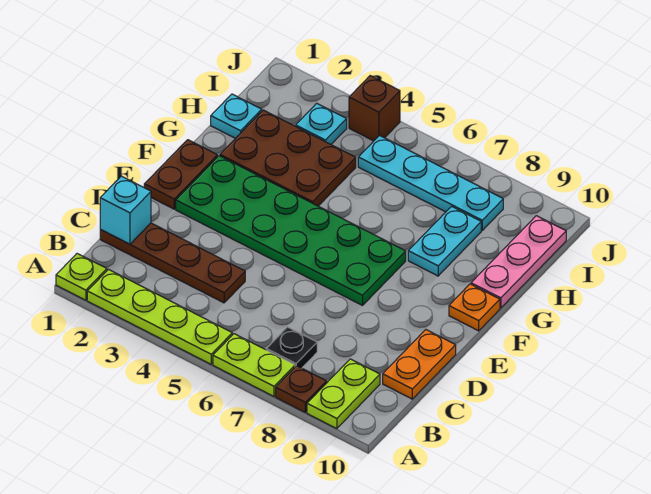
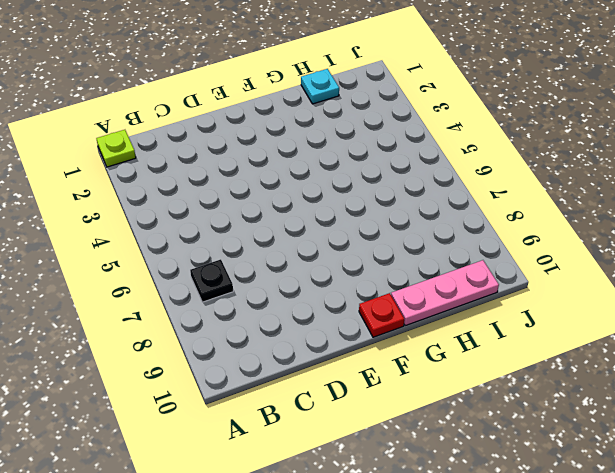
red 1x1 plate [359,293,404,337] -> orange 1x1 plate [449,284,500,331]
none -> lime 1x4 plate [87,270,232,364]
none -> lime 1x2 plate [213,334,295,396]
none -> brown 1x1 plate [276,366,327,412]

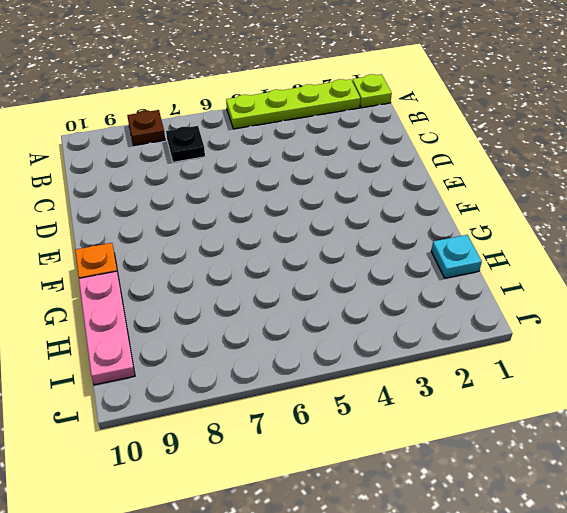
none -> lime 1x2 plate [213,334,295,396]
none -> lime 1x2 plate [307,359,380,429]
none -> brown 1x4 plate [100,223,245,303]

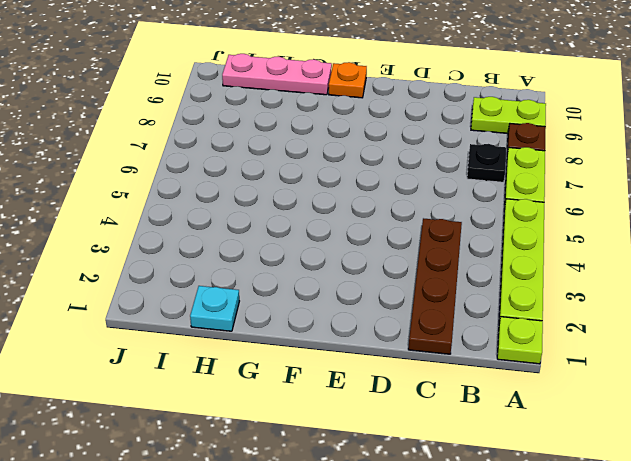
none -> orange 1x2 plate [383,330,456,399]
none -> brown 1x2 plate [144,140,217,209]
none -> green 2x6 plate [176,156,406,305]

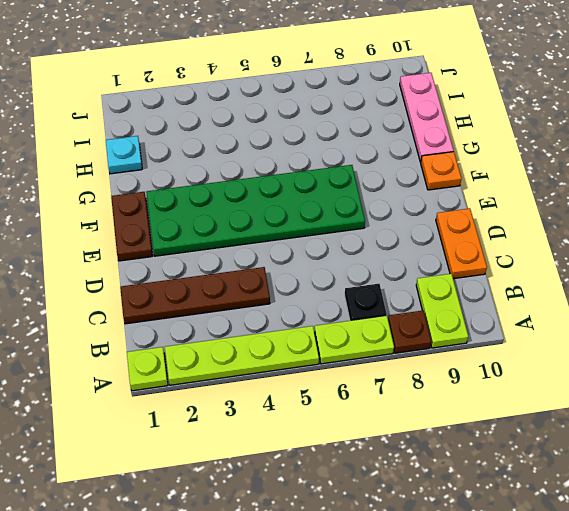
none -> brown 2x3 plate [220,110,356,206]
none -> cyan 1x2 plate [408,206,481,276]
none -> cyan 1x1 plate [296,103,347,144]

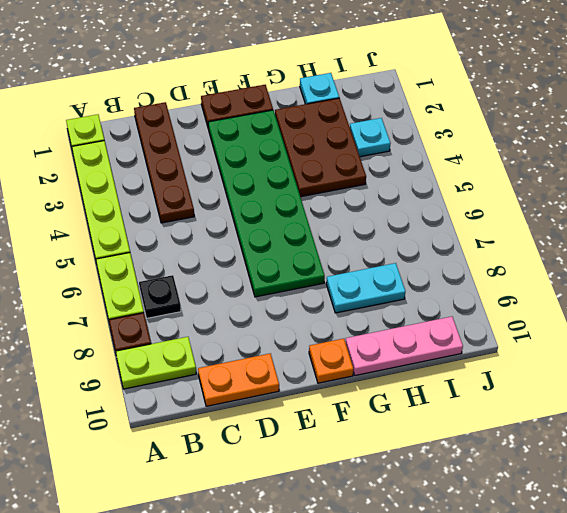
none -> cyan 1x4 plate [358,136,503,230]
none -> brown 1x1 brick [349,76,400,141]
none -> cyan 1x1 brick [100,176,151,244]

